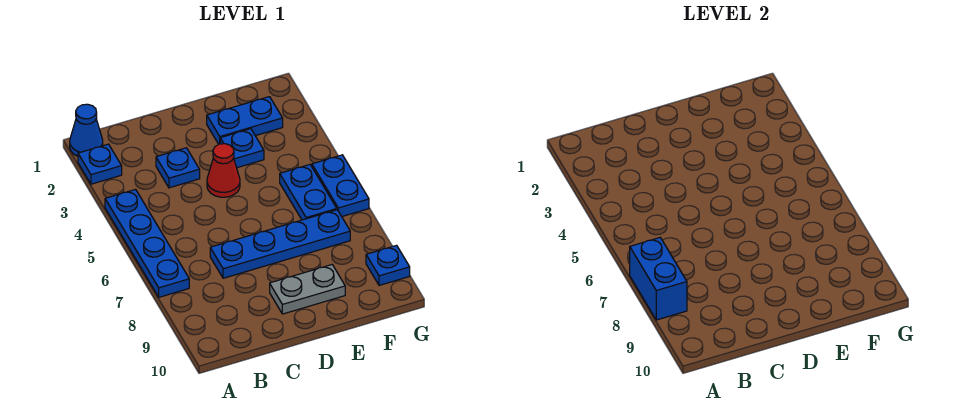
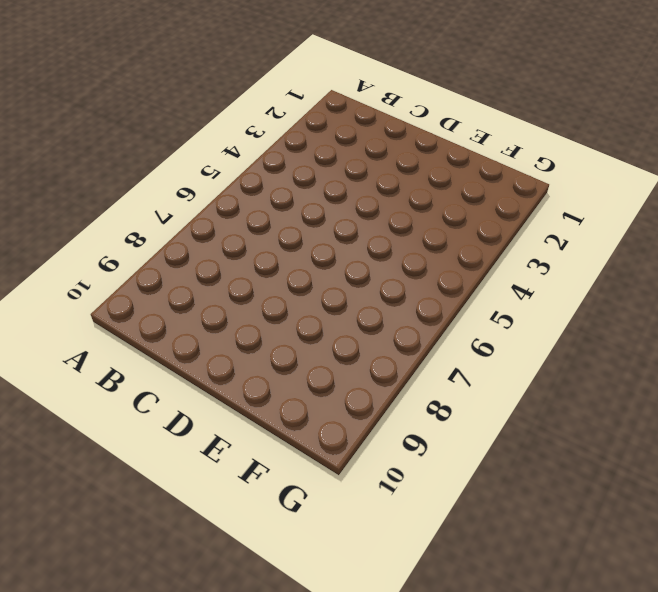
none -> blue 1x1 cone [70,104,103,156]
none -> blue 1x1 plate [78,144,122,184]
none -> blue 1x4 plate [105,189,189,297]

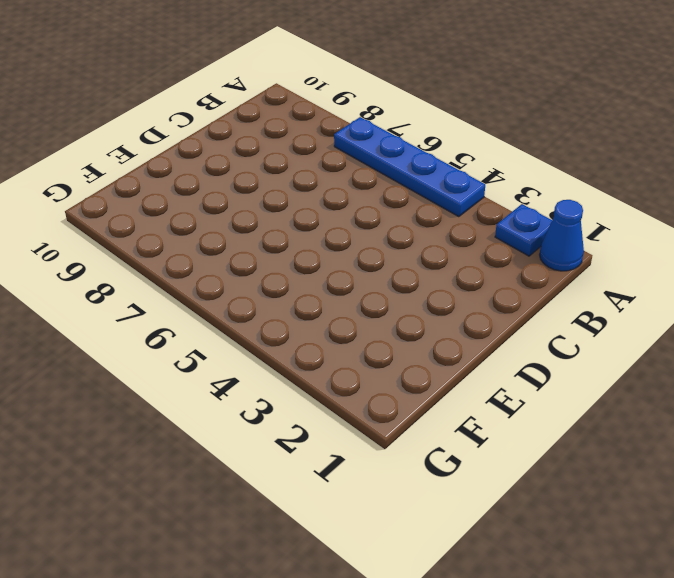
none -> blue 1x1 plate [156,148,200,188]
none -> blue 1x4 plate [210,210,350,278]
none -> red 1x1 cone [207,144,240,197]

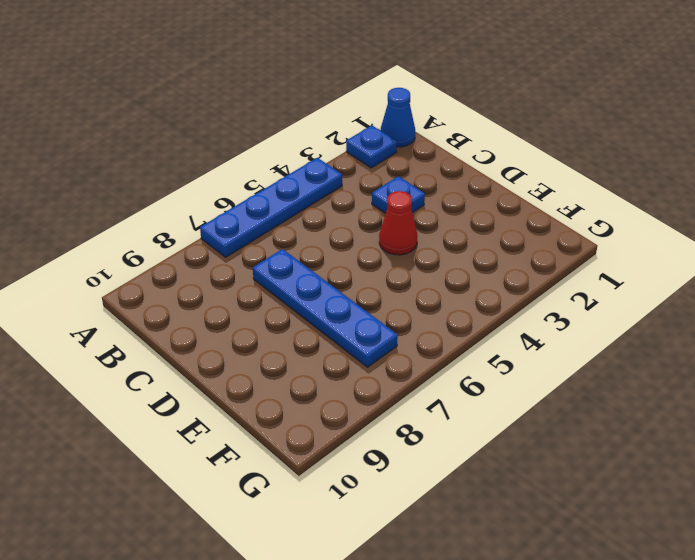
none -> grey 1x2 plate [270,265,345,314]
none -> blue 1x2 plate [207,97,283,144]
none -> blue 1x1 plate [220,129,264,168]

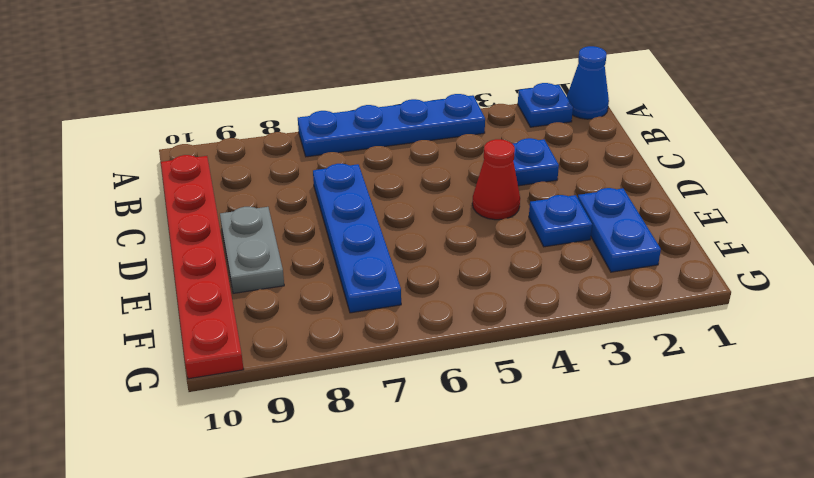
red 1x6 plate [161,155,244,379] -> none
none -> blue 1x2 plate [280,165,337,220]
none -> blue 1x2 plate [312,155,369,216]
none -> blue 1x1 plate [366,245,410,285]

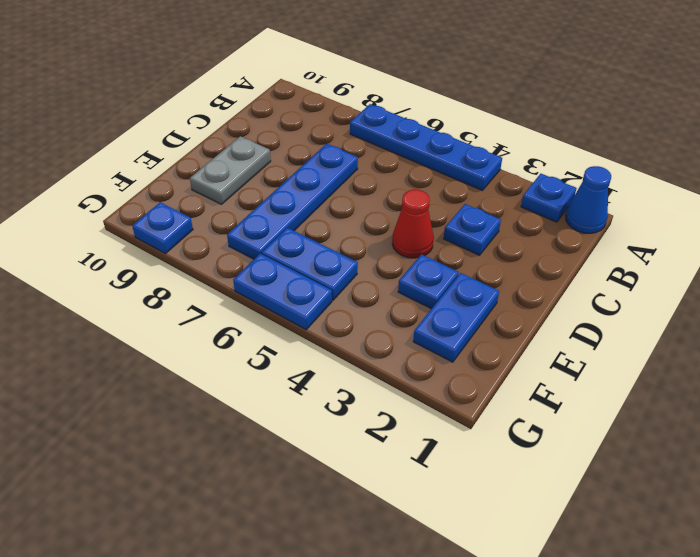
none -> blue 1x2 brick [630,238,687,320]

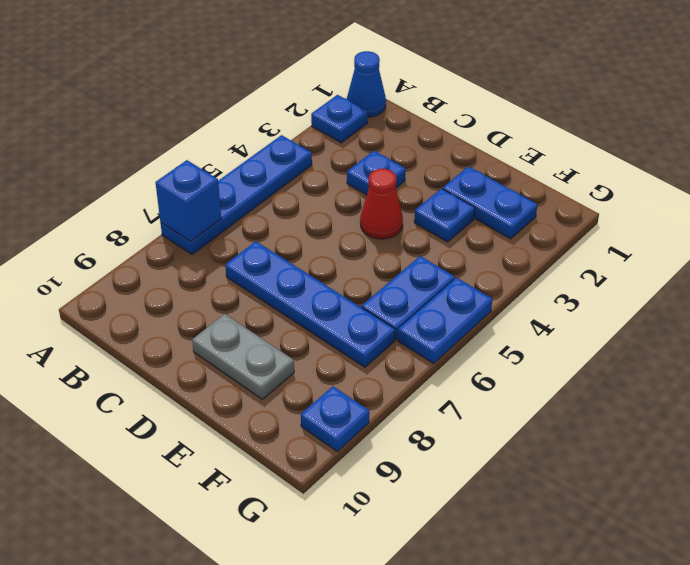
blue 1x1 brick [155,160,221,242] -> blue 1x2 brick [630,238,687,320]

